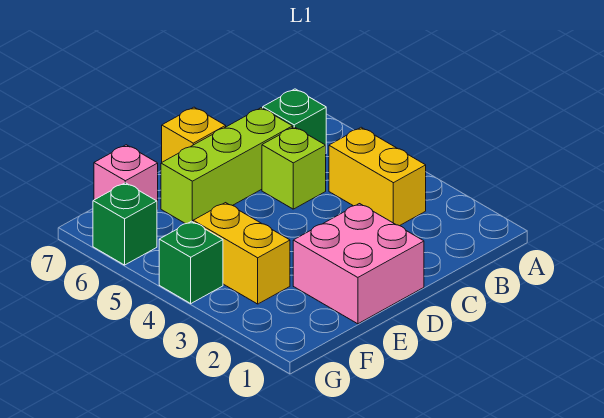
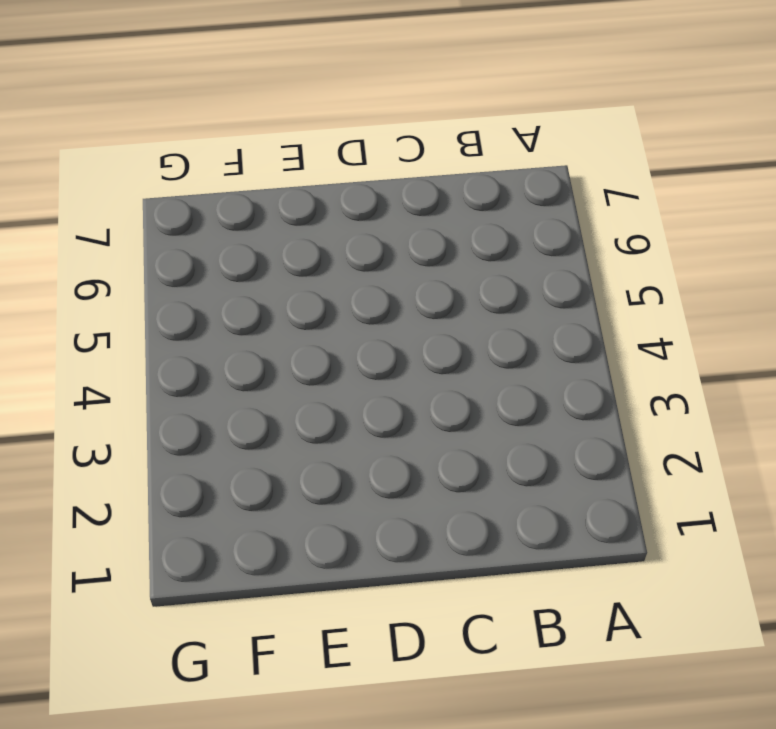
none -> yellow 1x2 brick [329,127,426,226]
none -> green 1x1 brick [263,89,326,145]

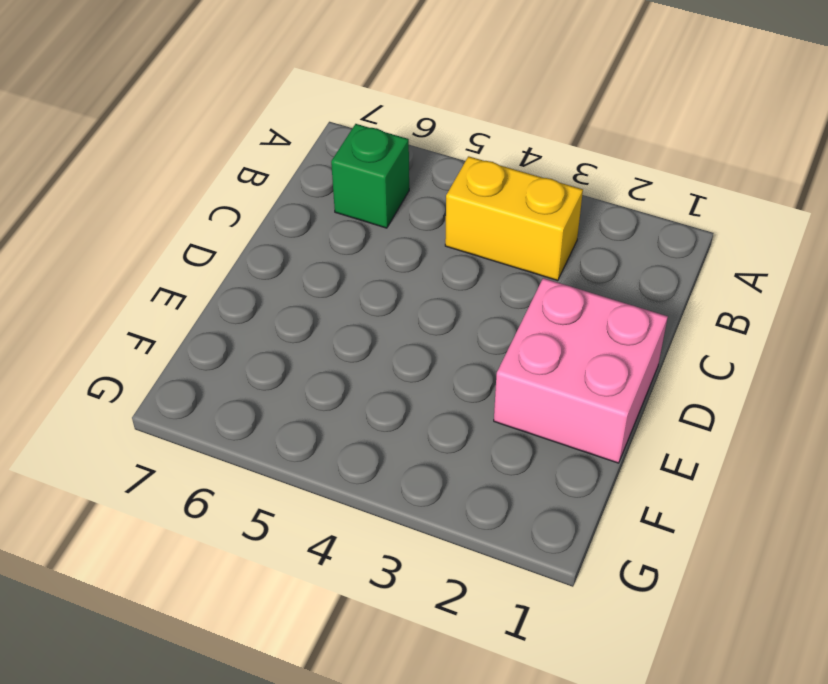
none -> lime 1x1 brick [262,127,326,209]
none -> lime 1x3 brick [161,108,293,224]

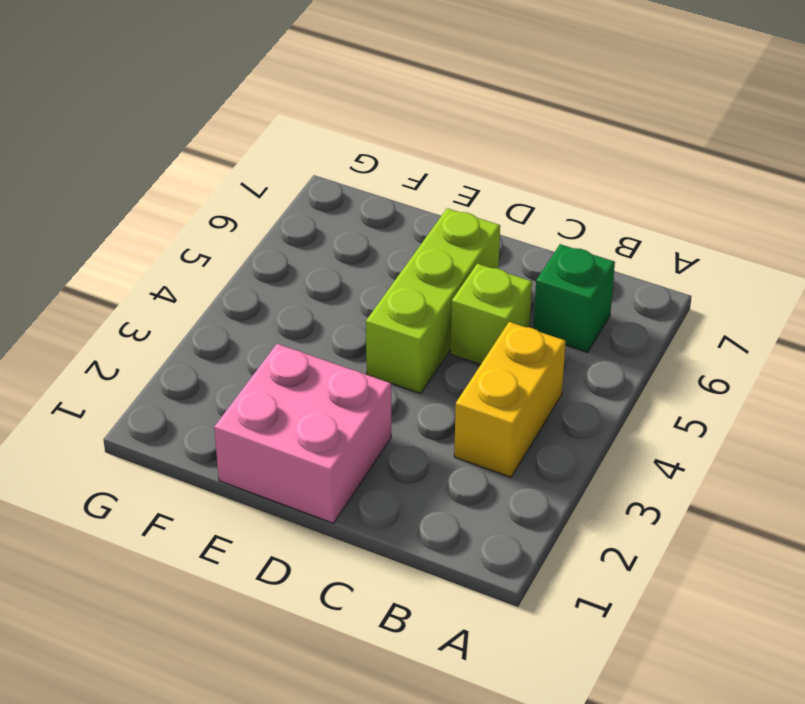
lime 1x3 brick [366,208,500,394] -> lime 1x3 brick turned to [161,108,293,224]
none -> yellow 1x1 brick [162,107,226,162]
none -> yellow 1x2 brick [193,203,290,304]

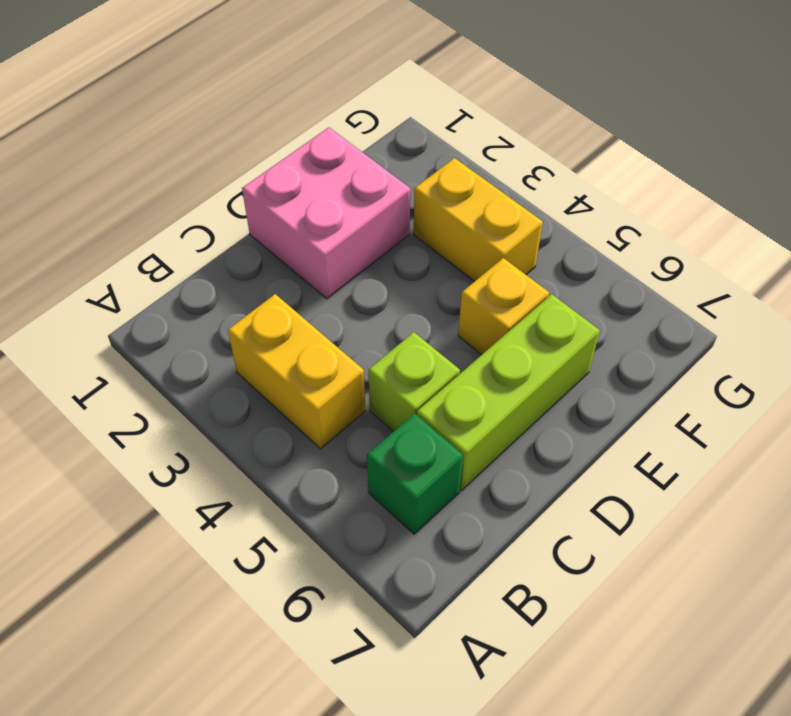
yellow 1x1 brick [458,258,549,355] -> yellow 1x1 brick moved to [162,107,226,162]
none -> pink 1x1 brick [94,145,158,209]
none -> green 1x1 brick [159,221,223,303]

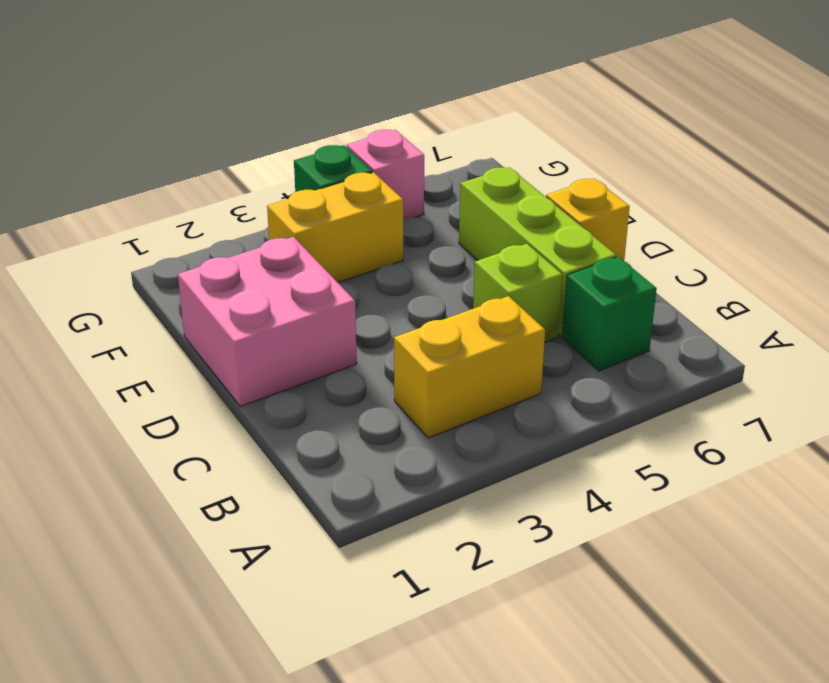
pink 1x1 brick [347,130,424,220] -> pink 1x1 brick moved to [94,145,158,209]
none -> green 1x1 brick [93,183,157,265]

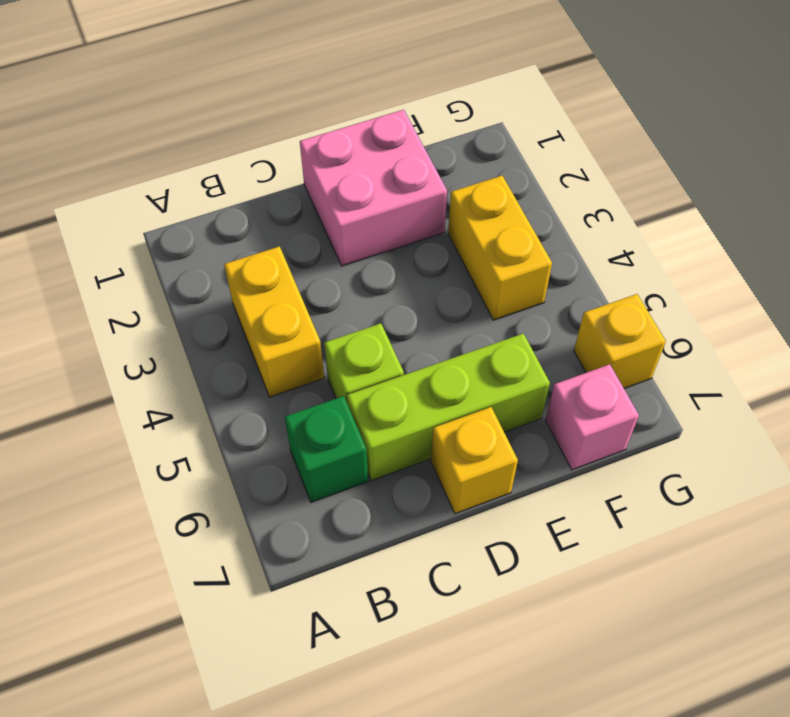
yellow 1x1 brick [574,294,666,388] -> green 1x1 brick [93,183,157,265]
none -> green 1x1 brick [159,221,223,303]

